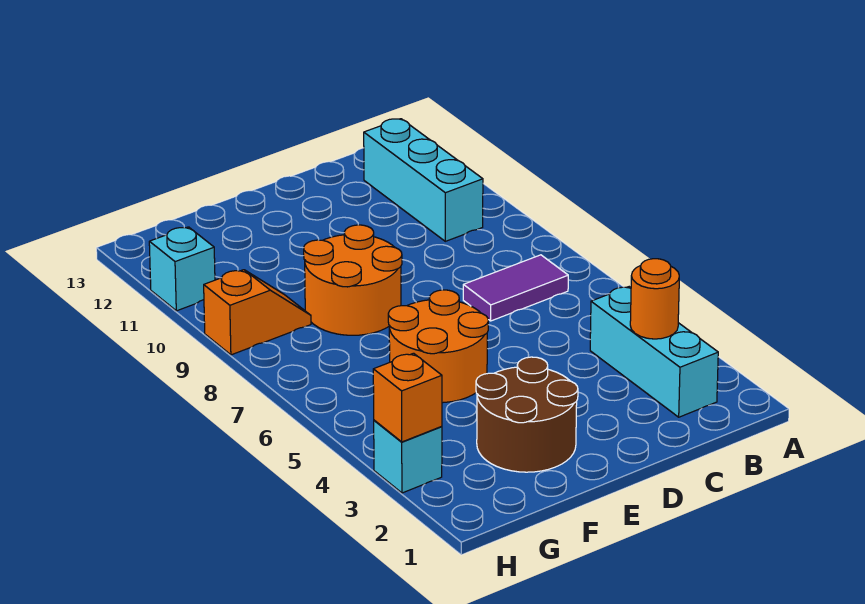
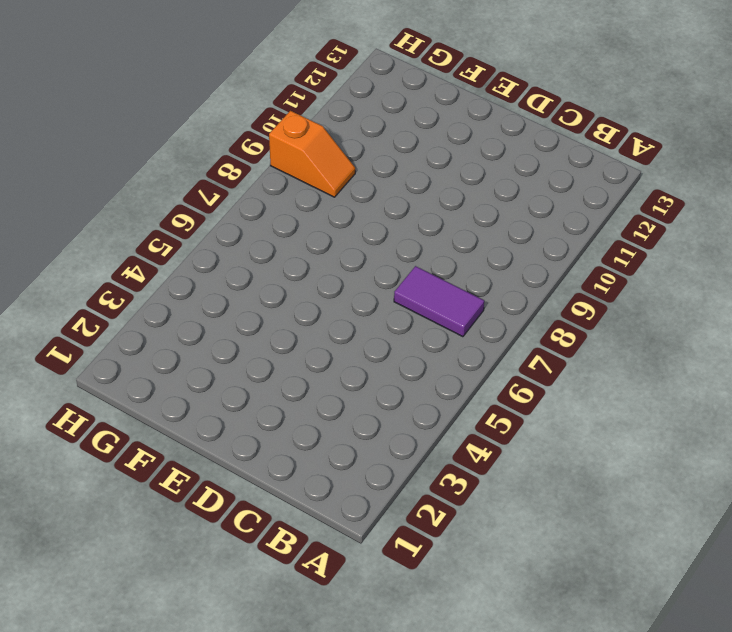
none -> cyan 1x3 brick [590,287,718,417]
none -> cyan 1x3 brick [364,119,483,241]

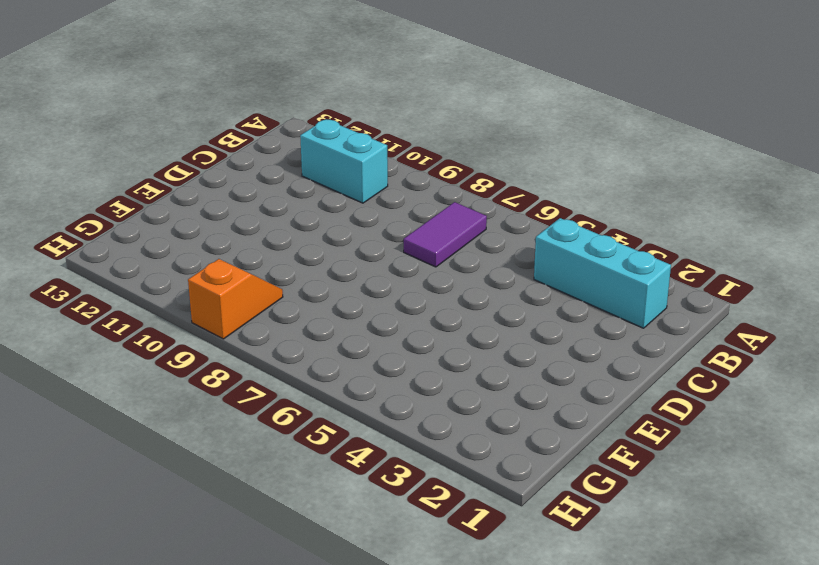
cyan 1x2 brick [300,119,388,203] -> cyan 1x3 brick [364,119,483,241]
none -> brown 2x2 round brick [476,357,578,472]
none -> orange 2x2 round brick [388,290,488,403]

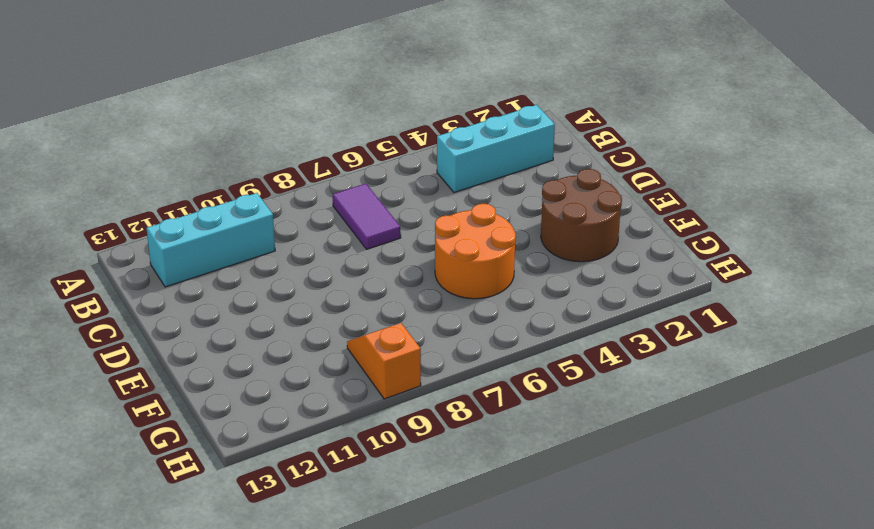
none -> orange 2x2 round brick [304,225,402,335]
none -> cyan 1x1 brick [374,420,442,493]

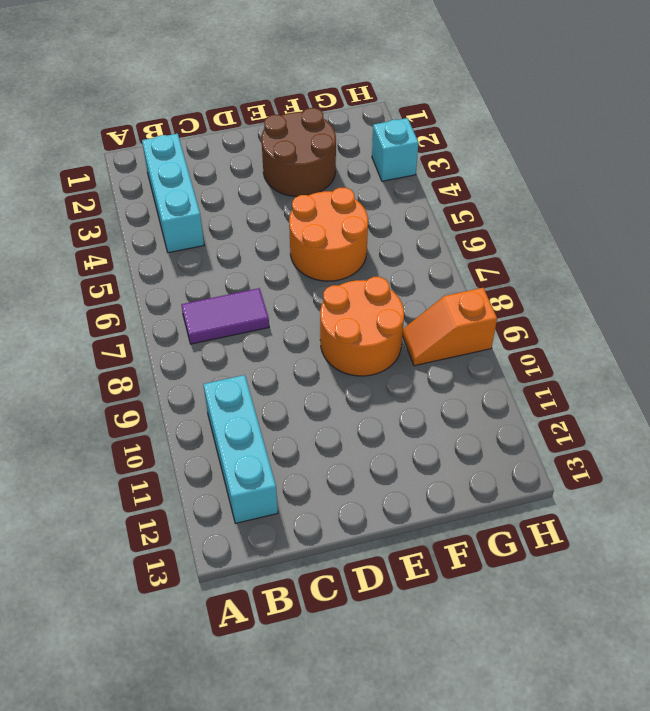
none -> cyan 1x1 brick [149,227,215,311]
none -> orange 1x1 round brick [630,259,679,339]

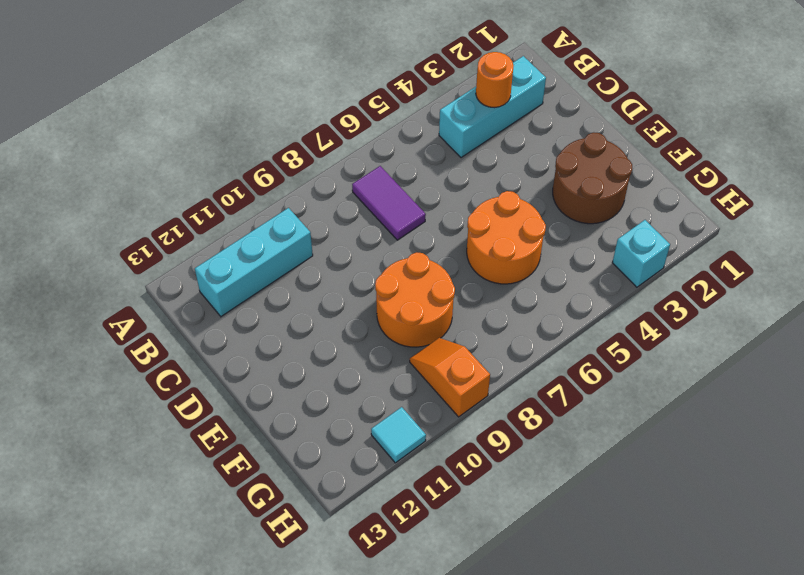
cyan 1x1 tile [371,407,426,463] -> cyan 1x1 brick [149,227,215,311]
none -> orange 1x1 brick [373,353,442,442]

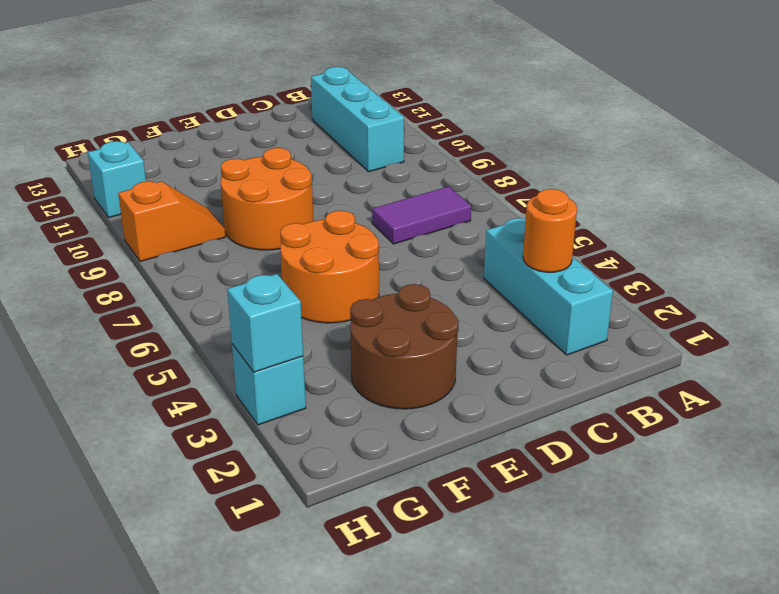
cyan 1x1 brick [227,274,303,372] -> orange 1x1 brick [373,353,442,442]

